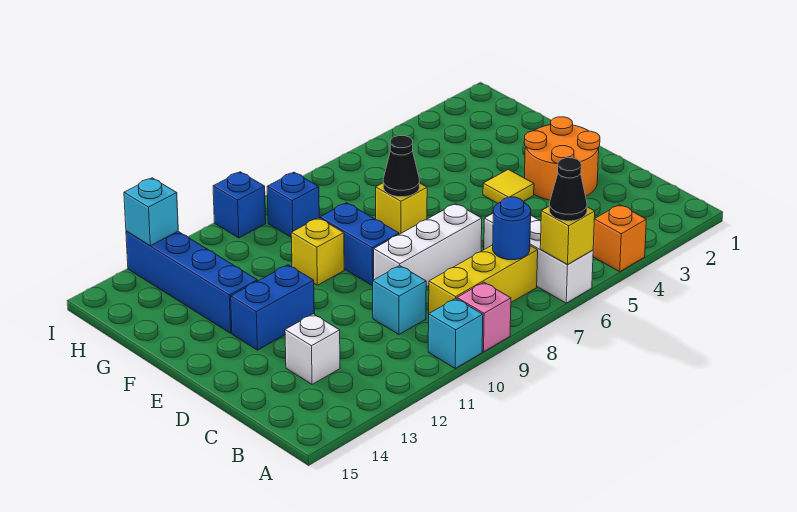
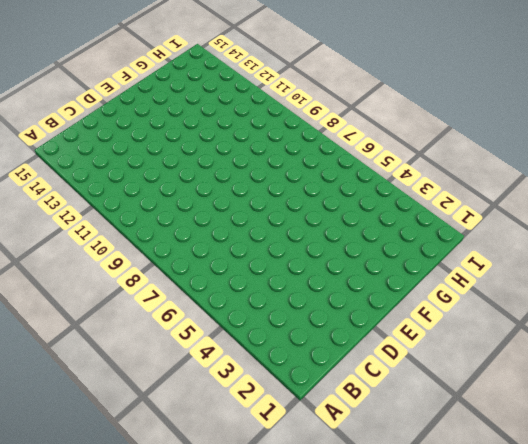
none -> orange 1x1 brick [593,205,646,272]
none -> white 1x3 brick [484,214,593,303]
none -> pink 1x1 brick [457,282,511,352]

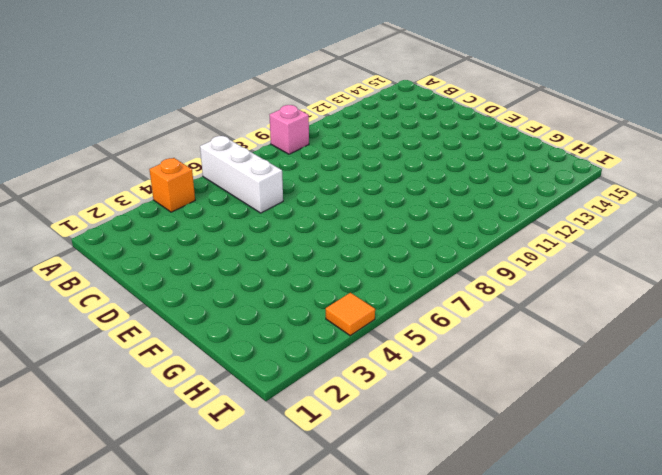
orange 1x1 tile [326,293,375,336] -> none
none -> cyan 1x1 brick [428,298,483,368]
none -> yellow 1x3 brick [429,245,538,313]
none -> cyan 1x1 brick [373,266,426,335]

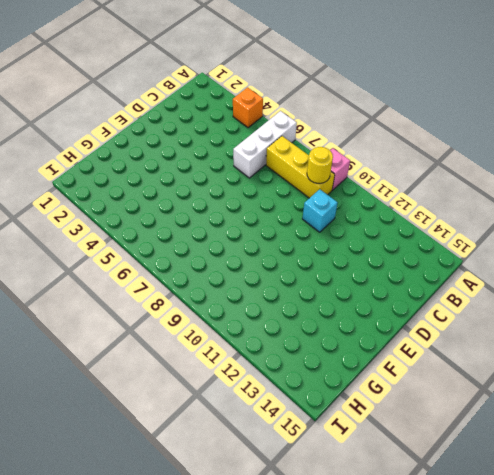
yellow 1x1 round brick [307,147,333,183] -> none
none -> cyan 1x1 brick [428,298,483,368]
none -> white 1x1 brick [285,314,340,384]
none -> orange 2x2 round brick [524,117,600,200]

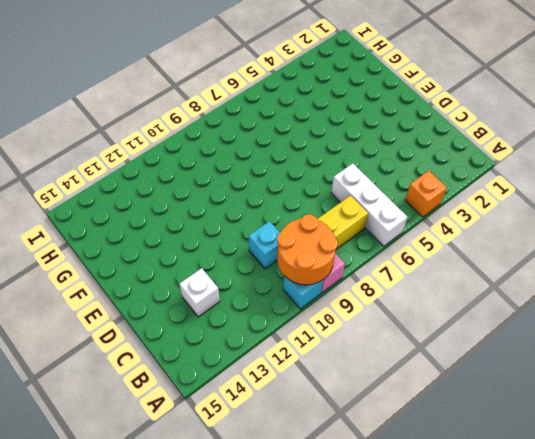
orange 2x2 round brick [277,214,338,285] -> orange 2x2 round brick moved to [524,117,600,200]
none -> white 1x3 brick [374,203,482,287]
none -> yellow 1x1 tile [483,169,534,203]
none -> blue 1x2 brick [320,203,399,286]

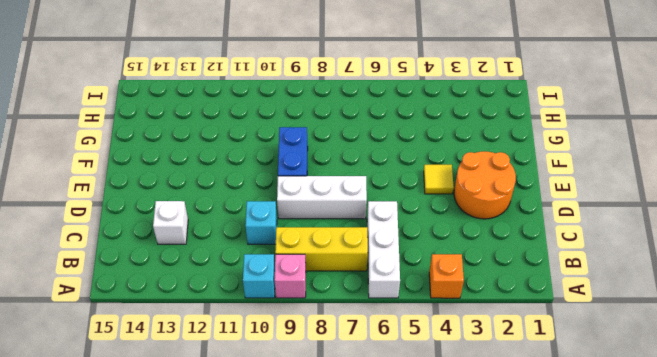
none -> blue 1x2 brick [231,265,314,350]
none -> yellow 1x1 brick [376,183,427,234]
none -> yellow 1x1 brick [291,218,344,285]

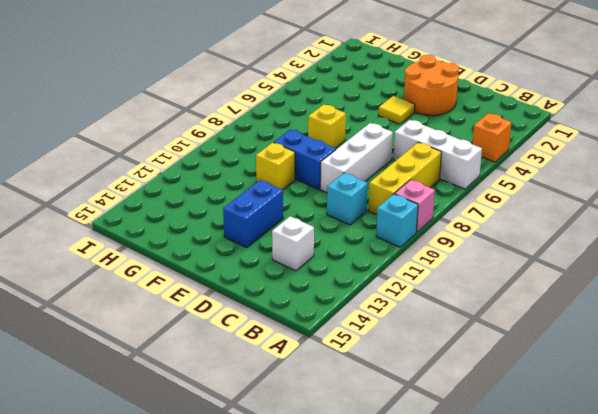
none -> blue 1x4 brick [126,231,258,333]
none -> blue 1x1 brick [267,172,319,238]
none -> blue 1x1 brick [213,172,266,238]

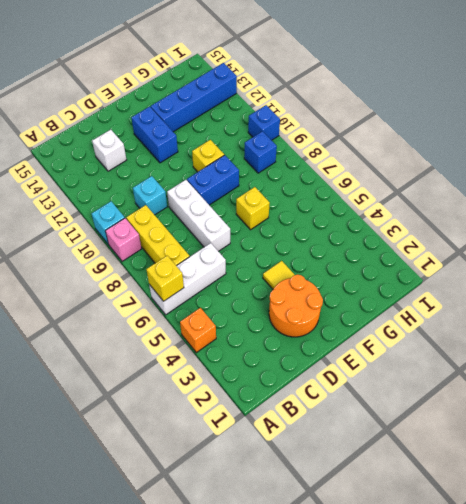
none -> blue 1x1 round brick [493,197,531,260]
none -> black 1x1 cone [383,136,419,197]
none -> cyan 1x1 brick [124,178,178,246]

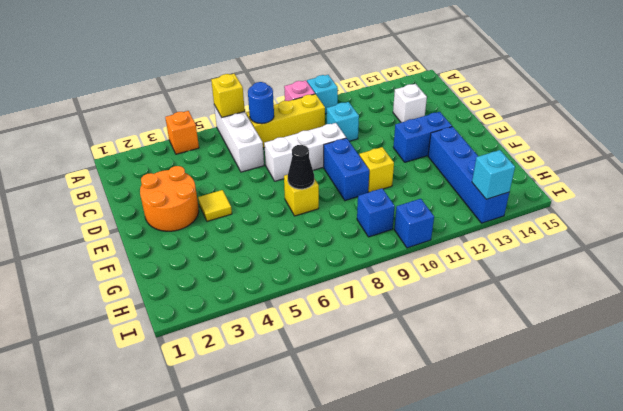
none -> black 1x1 cone [549,158,587,221]

